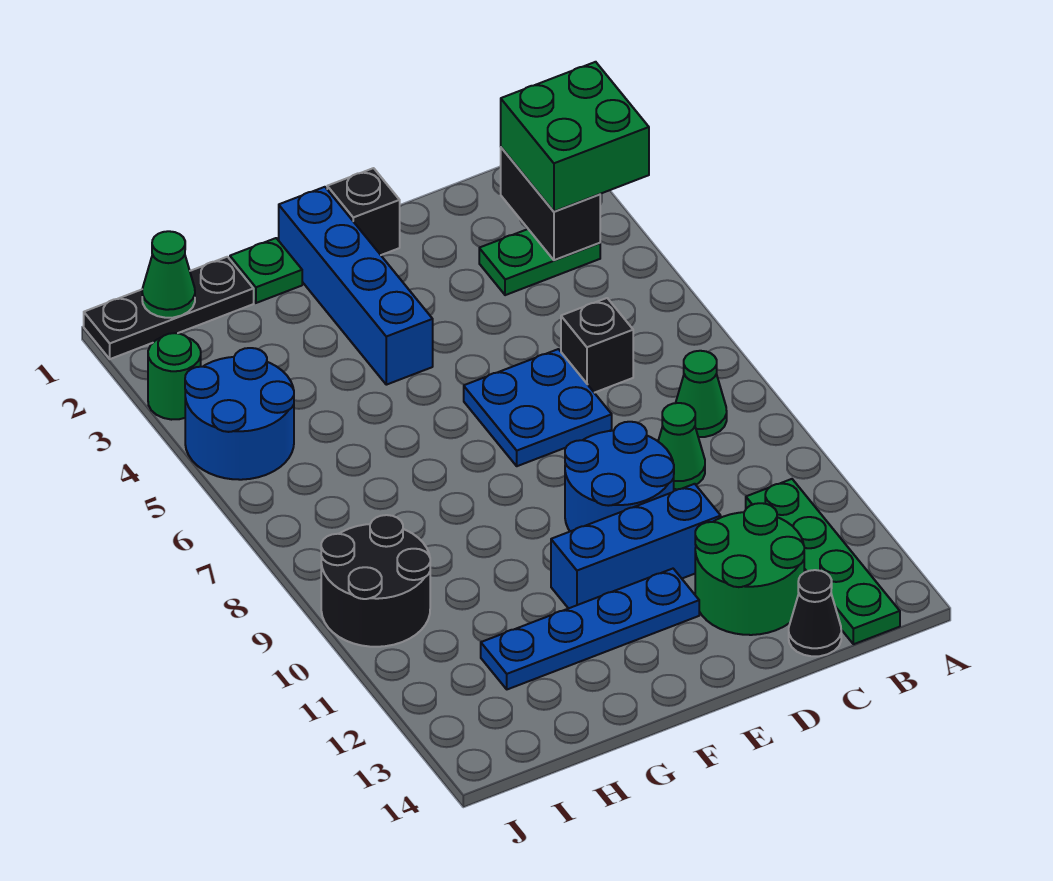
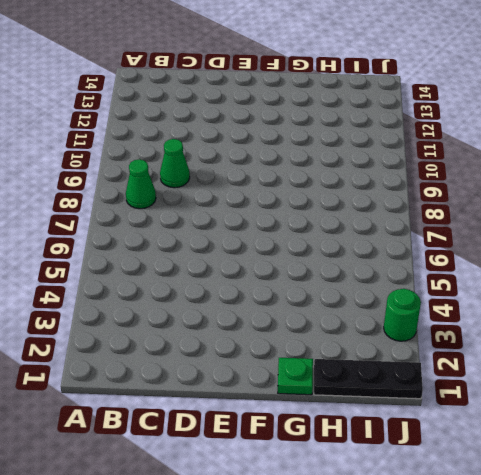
none -> green 1x2 plate [479,229,600,295]
none -> green 1x4 plate [746,479,900,644]
none -> black 1x1 brick [561,298,633,393]

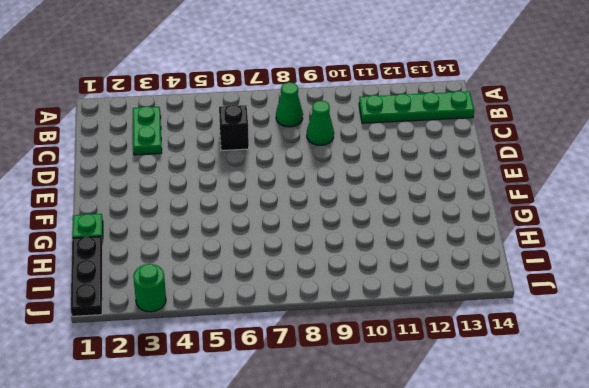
none -> green 2x2 round brick [695,503,804,635]
none -> black 1x1 cone [789,570,841,656]
none -> blue 2x2 plate [464,349,612,466]

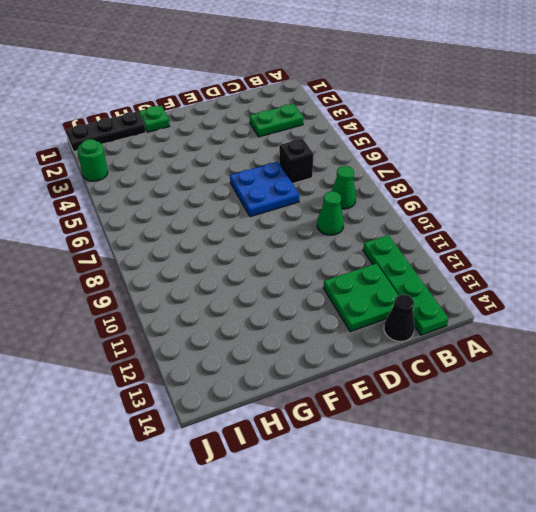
green 2x2 plate [324,263,399,332] -> green 2x2 round brick [695,503,804,635]
none -> blue 2x2 round brick [565,422,674,531]
none -> blue 1x3 brick [551,484,721,609]
none -> black 1x1 brick [327,168,400,255]

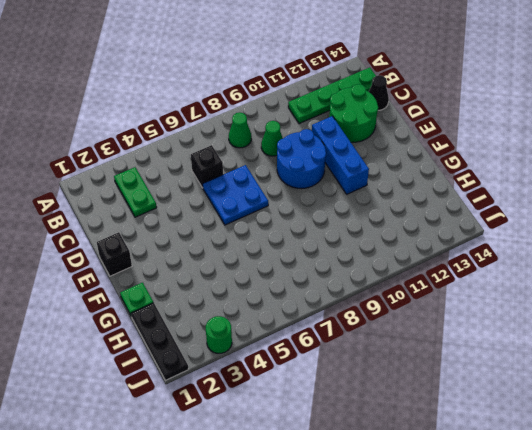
none -> blue 1x4 plate [481,569,699,689]
none -> blue 1x4 brick [279,187,433,385]
none -> blue 2x2 round brick [185,348,294,480]

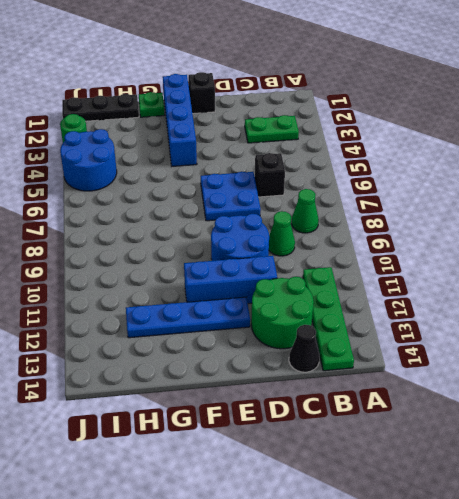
none -> black 2x2 round brick [321,515,430,647]
none -> black 1x2 brick [501,147,600,260]
none -> green 1x1 cone [142,231,195,318]

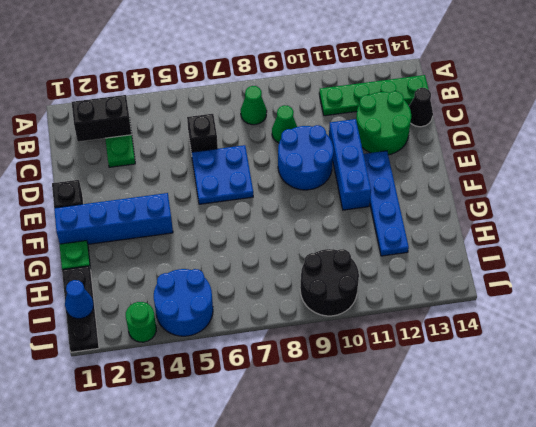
blue 1x1 cone [65,280,94,319] -> green 1x1 cone [142,231,195,318]
none -> green 2x2 brick [501,62,649,211]

